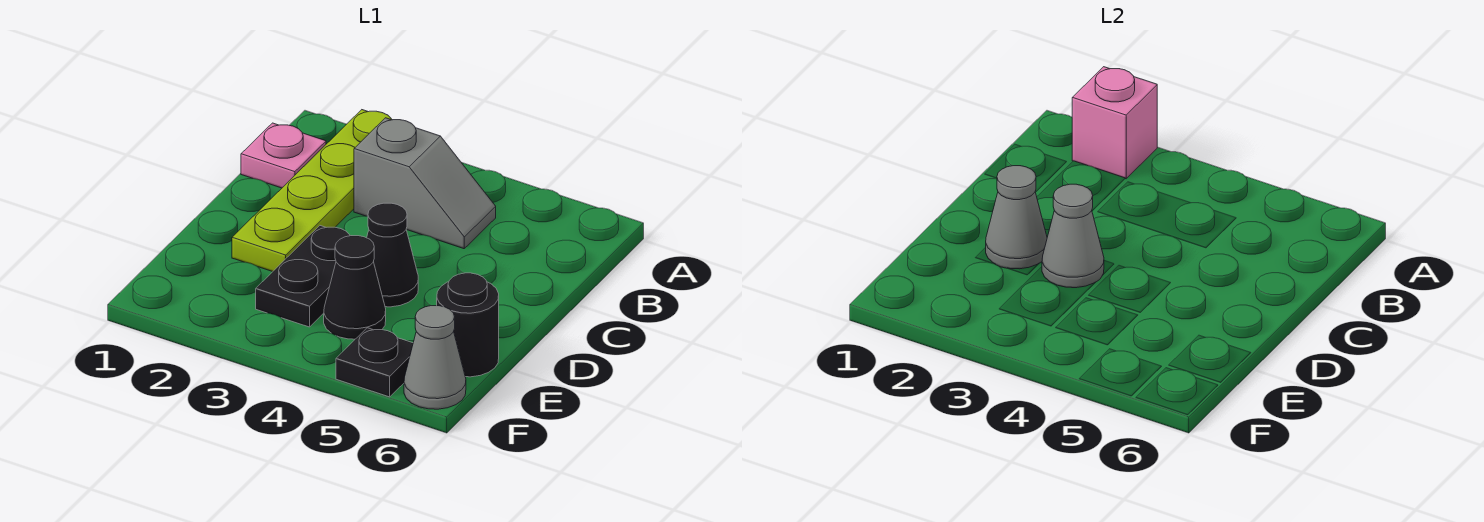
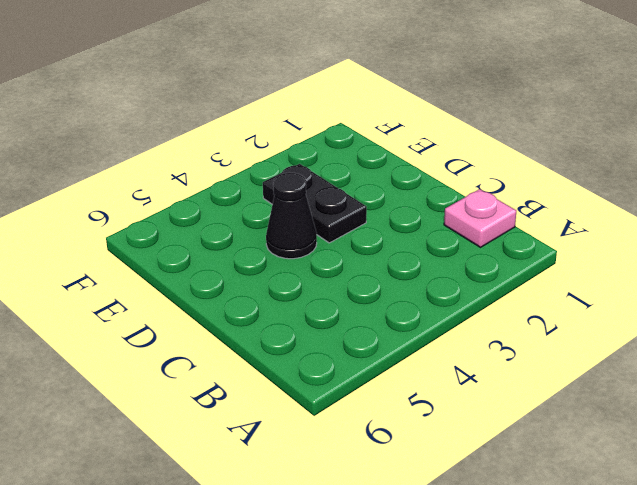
none -> lime 1x4 plate [232,110,392,272]
none -> grey 1x2 slope [354,118,496,249]
none -> black 1x1 cone [324,236,386,339]

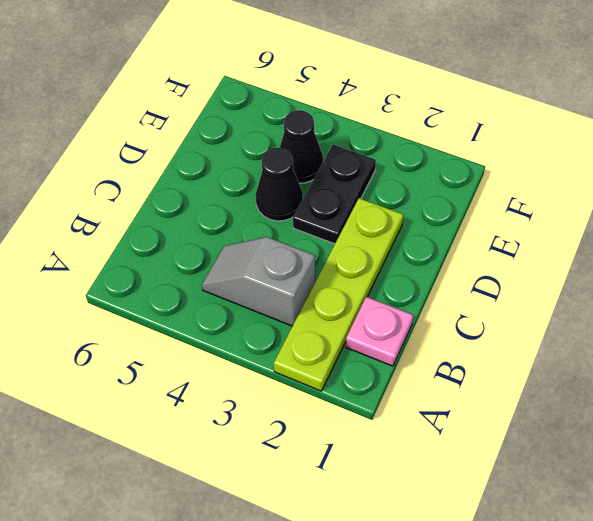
none -> black 1x1 round brick [437,273,499,377]
none -> black 1x1 plate [336,328,413,397]
none -> grey 1x1 cone [404,306,466,409]

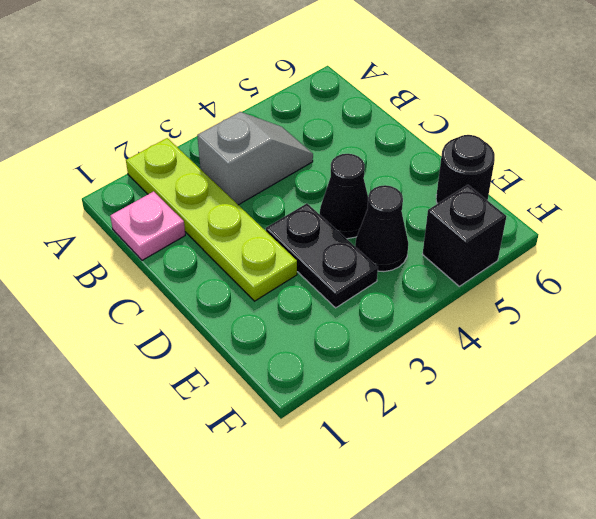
black 1x1 brick [423,185,507,286] -> black 1x1 plate [336,328,413,397]
none -> grey 1x1 cone [404,306,466,409]
none -> pink 1x1 brick [1072,67,1157,179]
none -> grey 1x1 cone [986,166,1047,269]

